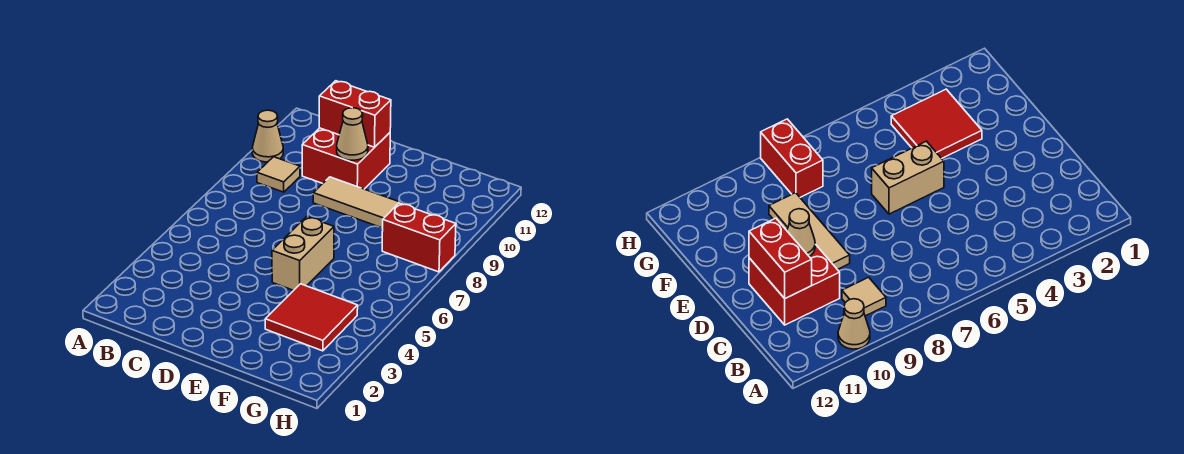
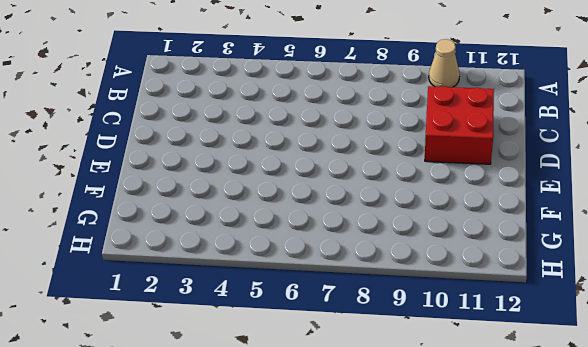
none -> tan 1x1 tile [257,157,300,192]
none -> tan 1x3 tile [313,177,414,228]

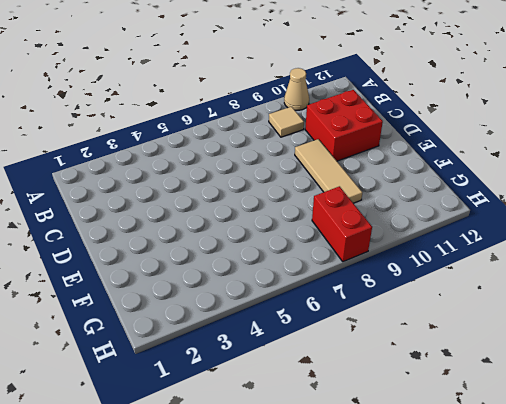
none -> tan 1x2 brick [272,217,334,290]
none -> red 2x2 tile [265,284,358,351]

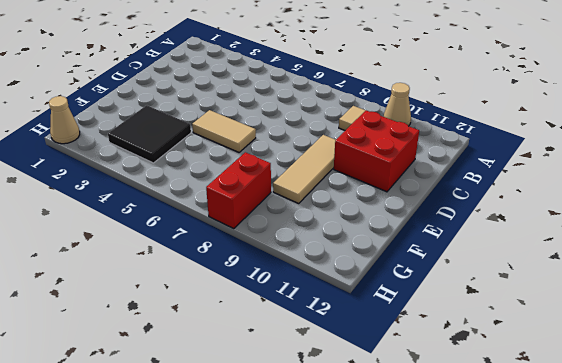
tan 1x2 tile [192,110,256,152] -> tan 1x2 brick [272,217,334,290]
black 2x2 tile [108,105,191,163] -> red 2x2 tile [265,284,358,351]
tan 1x1 cone [49,96,80,144] -> tan 1x1 cone moved to [337,108,368,160]
none -> red 1x2 brick [319,81,391,147]

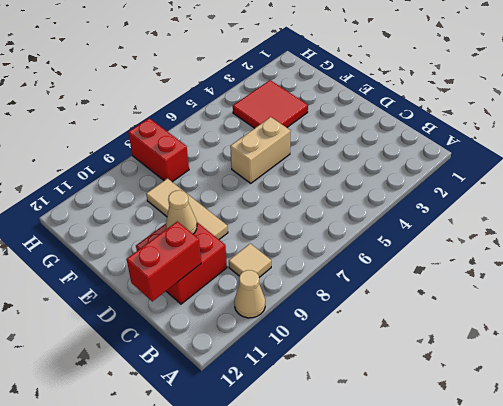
red 1x2 brick [126,221,201,302] -> red 1x2 brick turned to [319,81,391,147]

